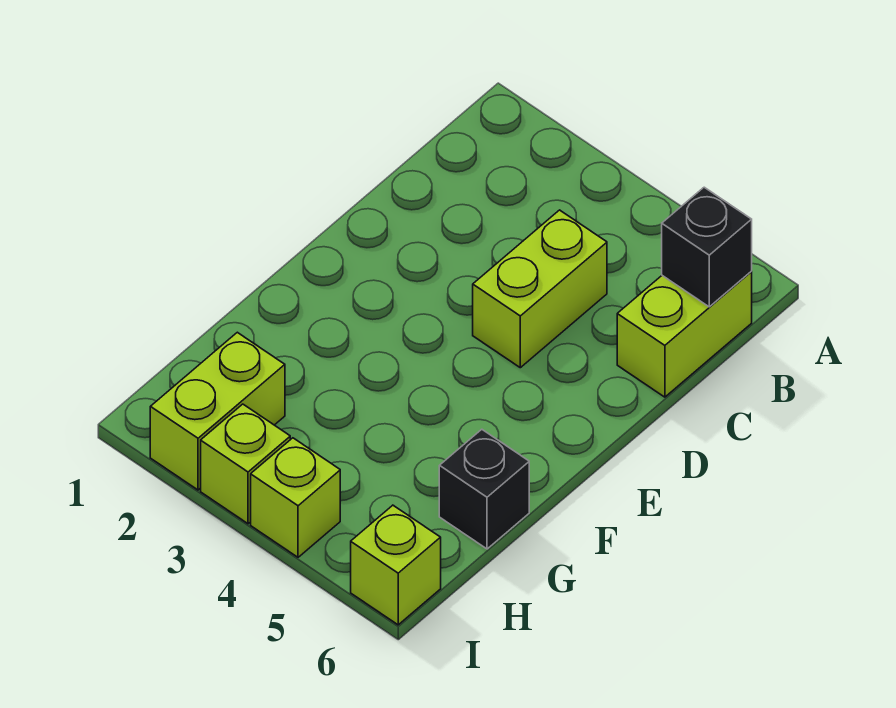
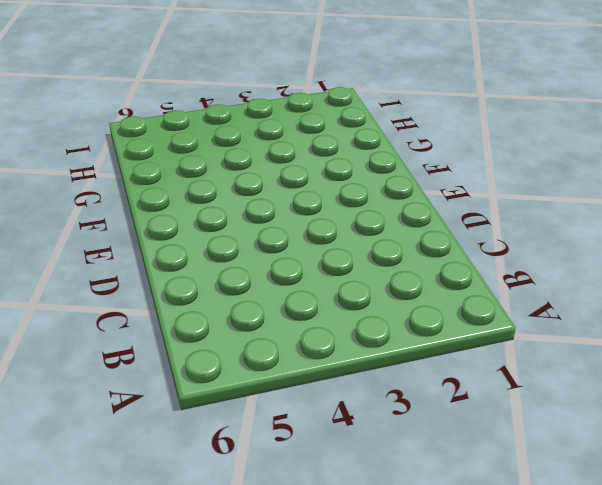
none -> lime 1x2 brick [617,272,752,397]
none -> lime 1x2 brick [473,210,607,368]

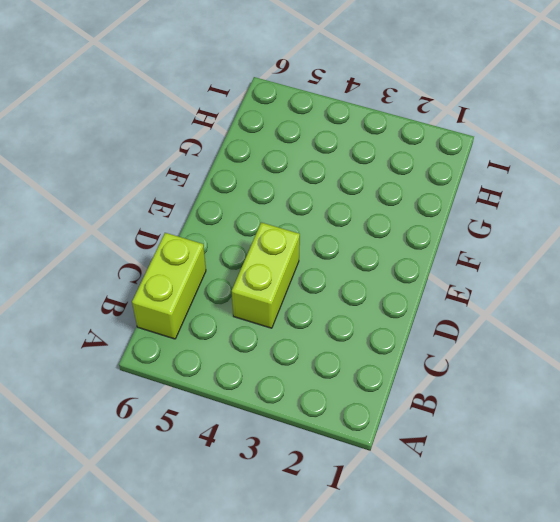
none -> black 1x1 brick [439,429,529,549]
none -> lime 1x2 brick [150,332,285,490]

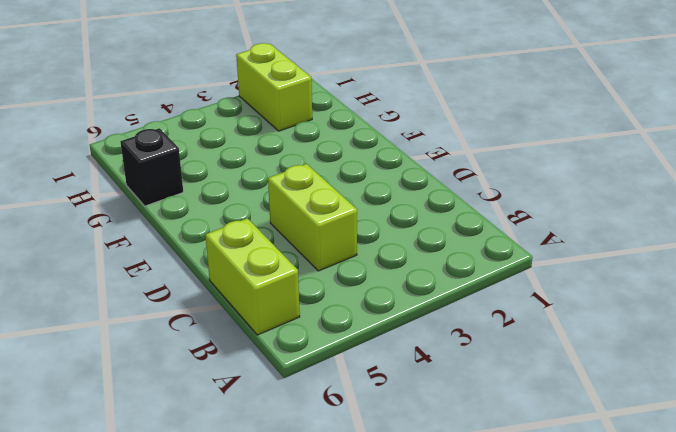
none -> lime 1x1 brick [201,404,290,524]
none -> lime 1x1 brick [251,438,340,557]

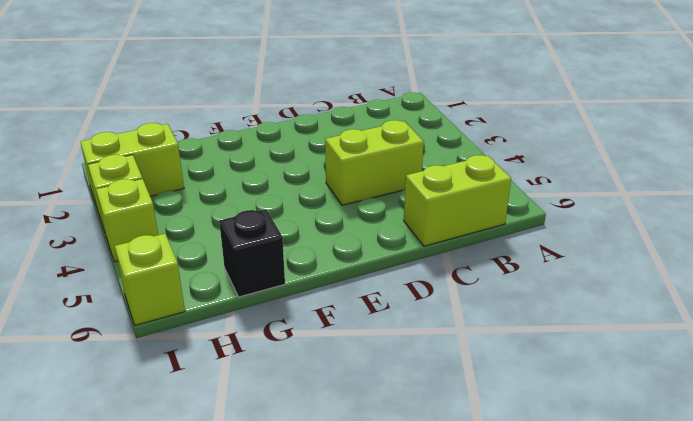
none -> black 1x1 brick [662,187,752,307]

